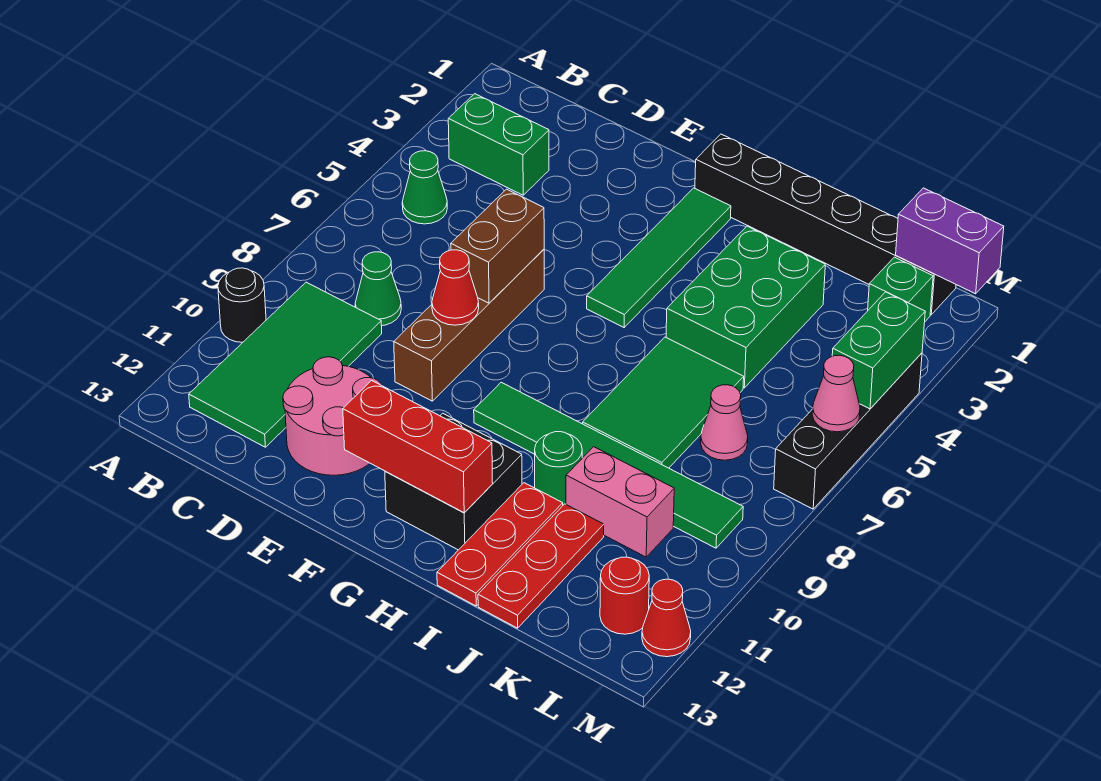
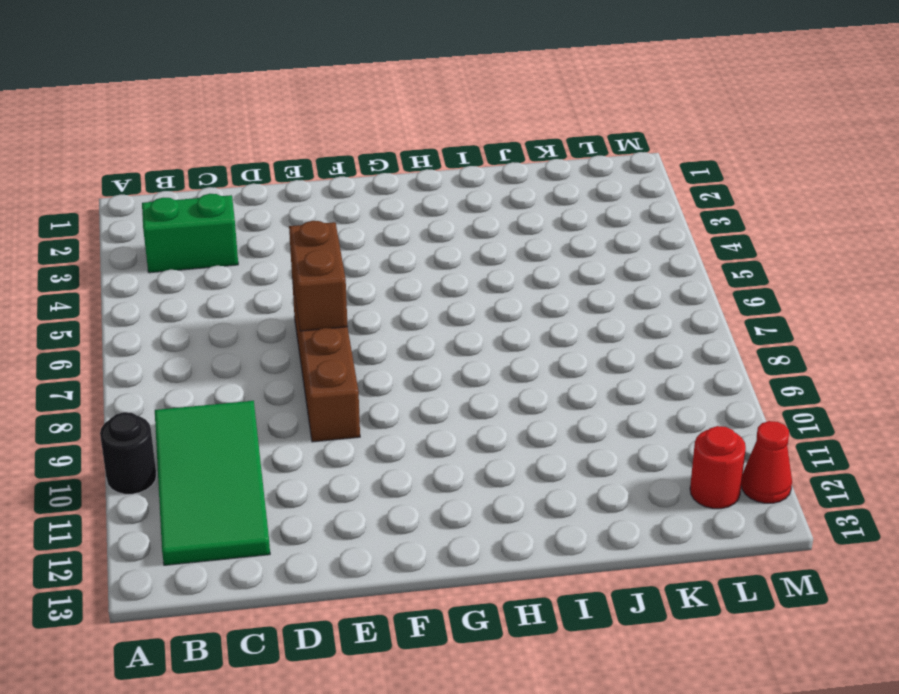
none -> green 1x1 cone [402,151,447,224]
none -> green 1x1 cone [355,252,401,326]
none -> pink 2x2 round brick [283,357,381,475]

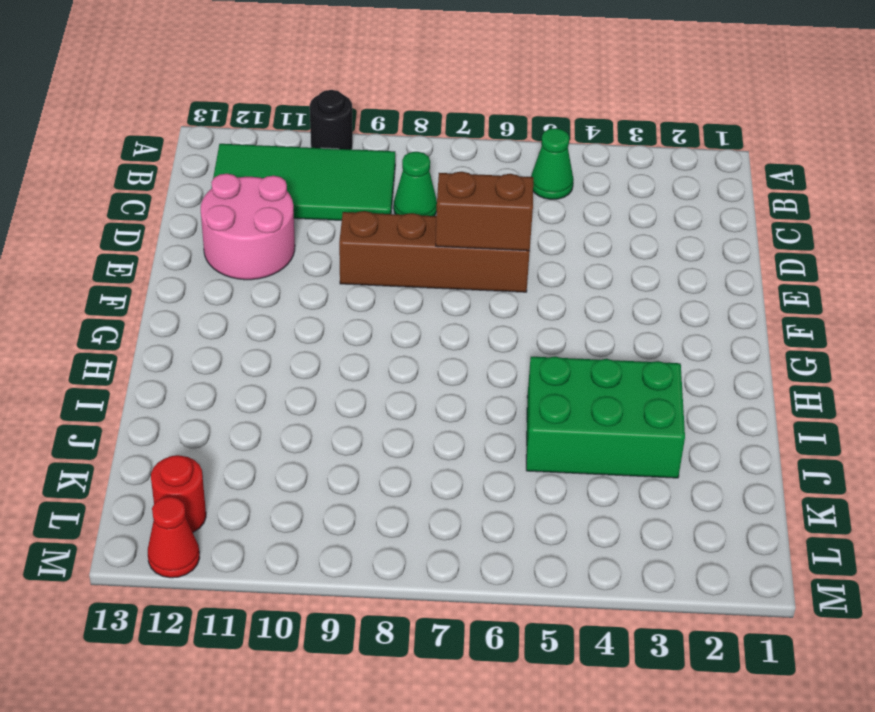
none -> green 1x2 brick [448,94,549,195]
none -> black 1x6 brick [695,134,956,315]
none -> green 1x4 tile [587,188,731,327]

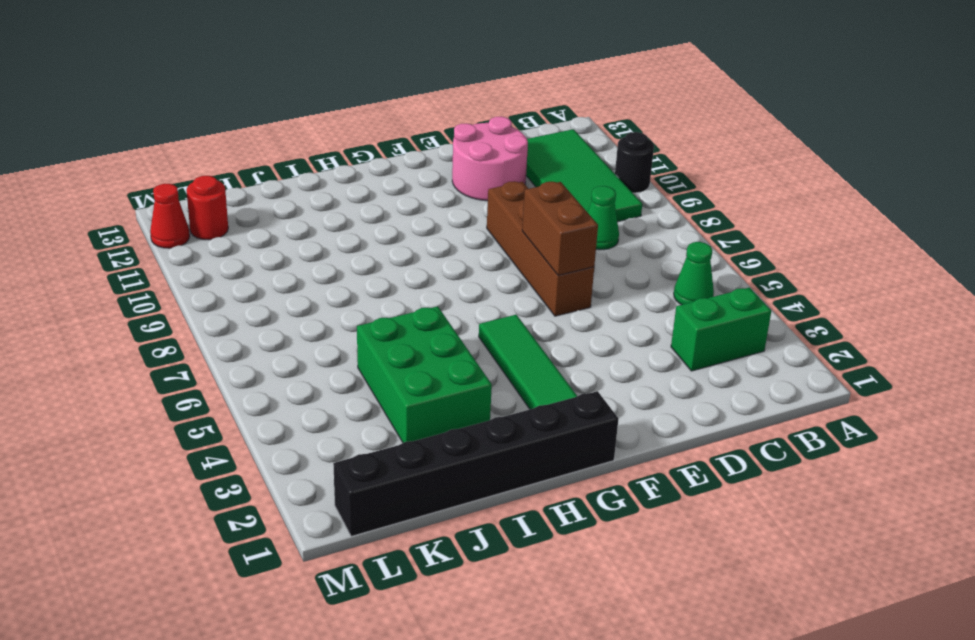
none -> green 1x6 tile [474,382,743,548]
none -> black 2x2 brick [385,413,522,550]
none -> green 2x3 tile [583,337,744,468]

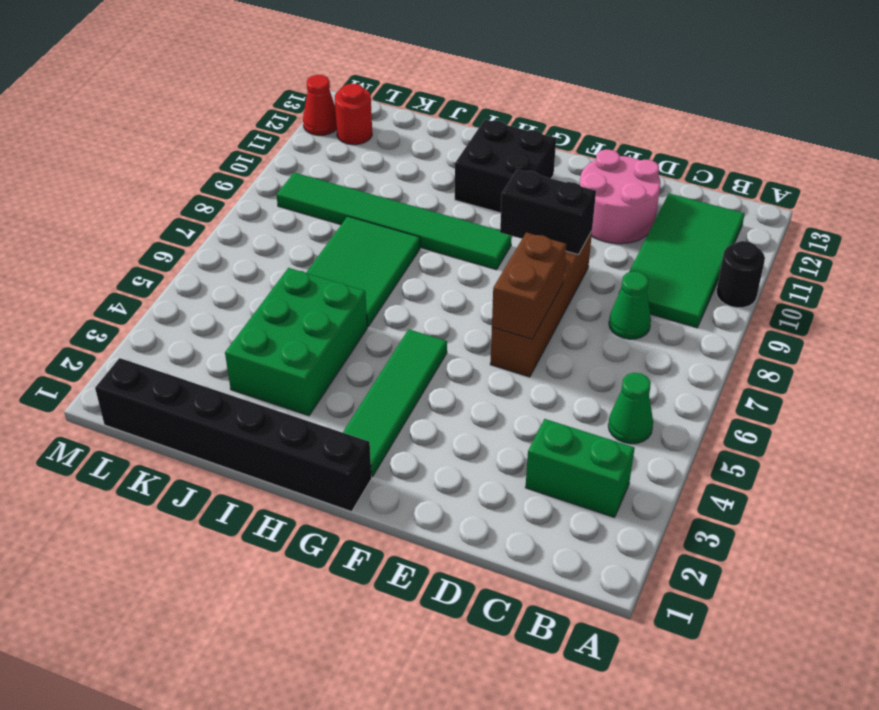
black 1x2 brick [500,170,596,255] -> none
none -> green 1x1 round brick [535,432,582,505]
none -> red 1x3 plate [437,483,563,606]
none -> pink 1x2 brick [566,447,674,557]

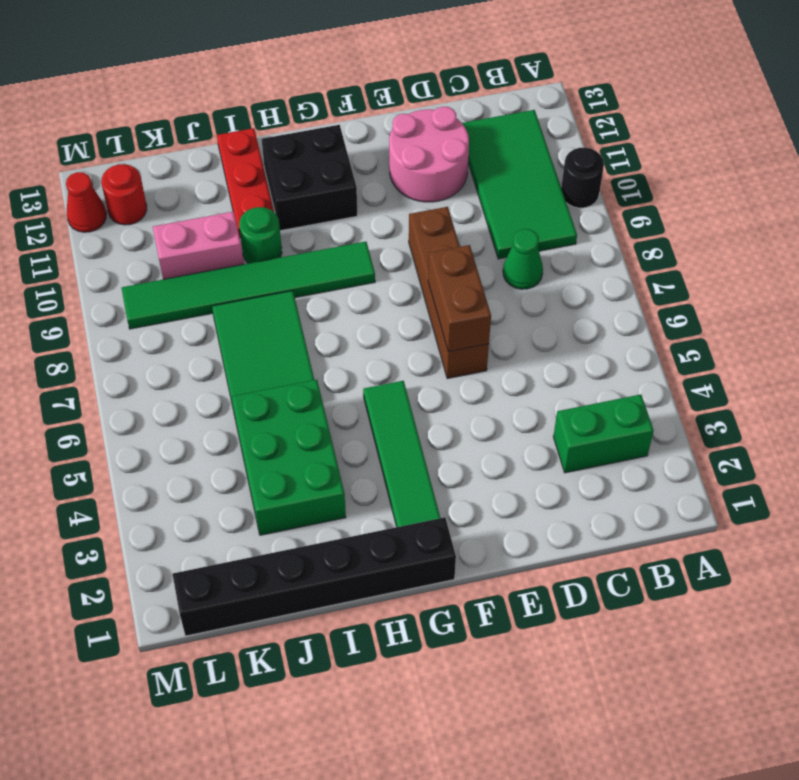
none -> green 1x1 cone [402,151,447,224]
none -> red 1x3 plate [478,504,604,628]
none -> pink 1x1 cone [701,385,748,460]

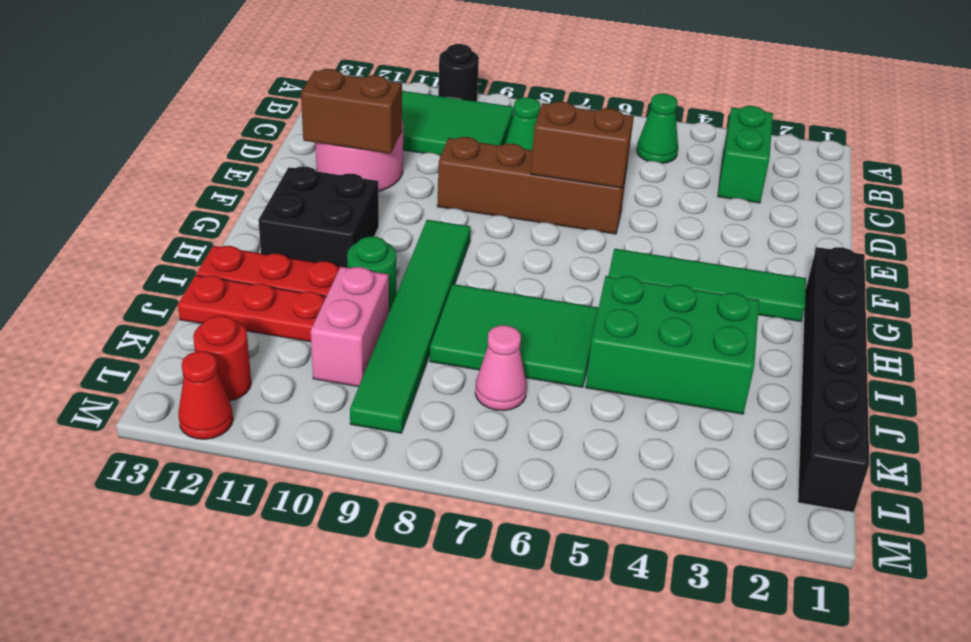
brown 1x2 brick [301,69,402,154] -> none
none -> green 1x1 brick [868,257,933,321]
none -> black 1x4 brick [774,353,922,509]
none -> red 1x1 cone [432,250,479,325]

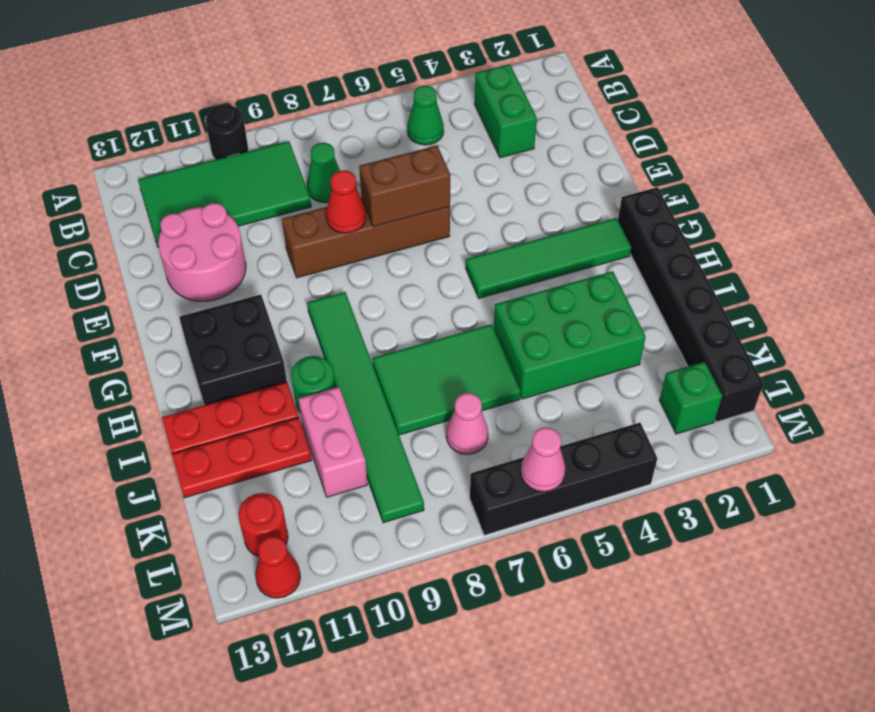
none -> red 1x3 brick [343,381,493,513]
none -> purple 1x2 brick [896,188,1004,294]
none -> green 1x2 brick [832,292,925,409]

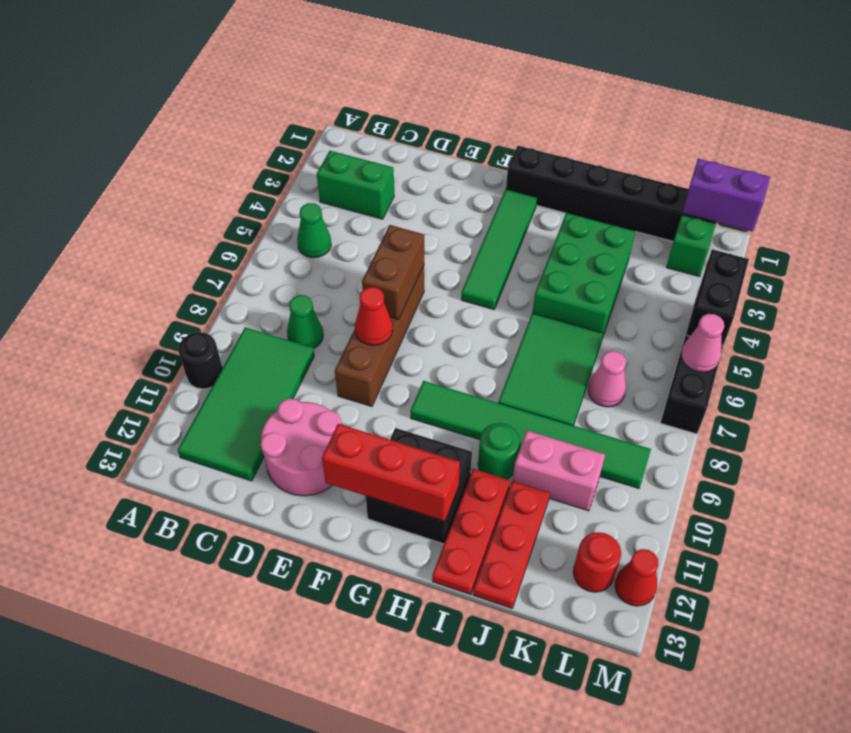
black 1x2 brick [686,249,749,345] -> green 1x2 brick [832,292,925,409]

